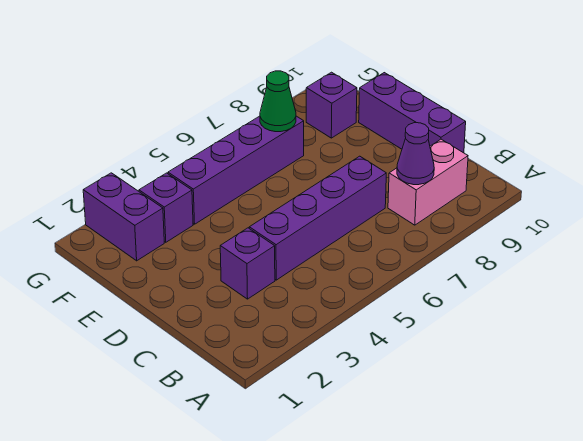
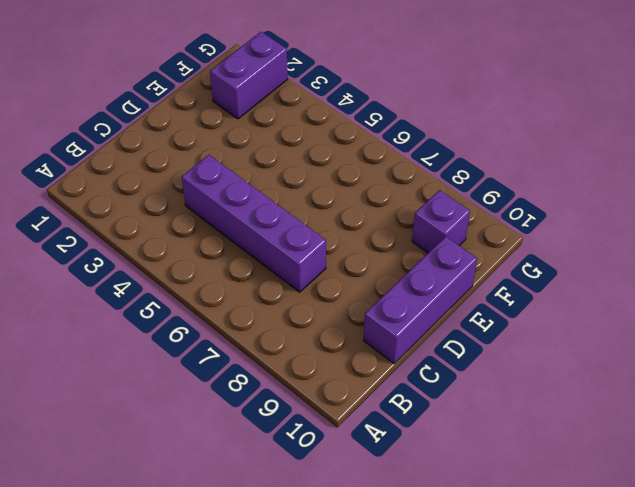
none -> pink 1x2 brick [388,139,468,225]
none -> purple 1x1 brick [220,228,275,299]

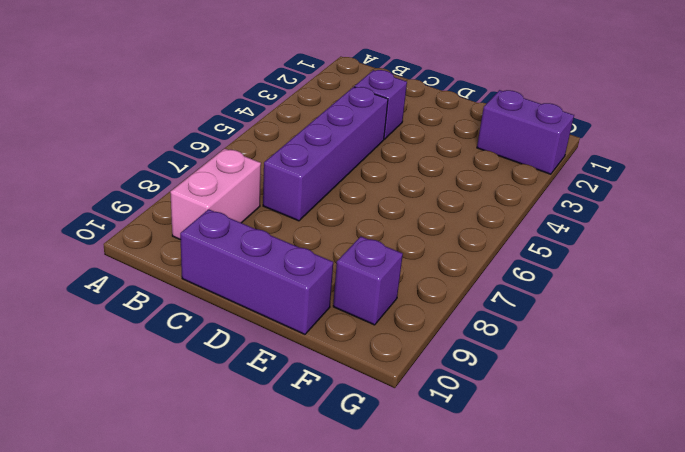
none -> purple 1x1 brick [139,173,193,242]
none -> purple 1x4 brick [168,116,304,224]

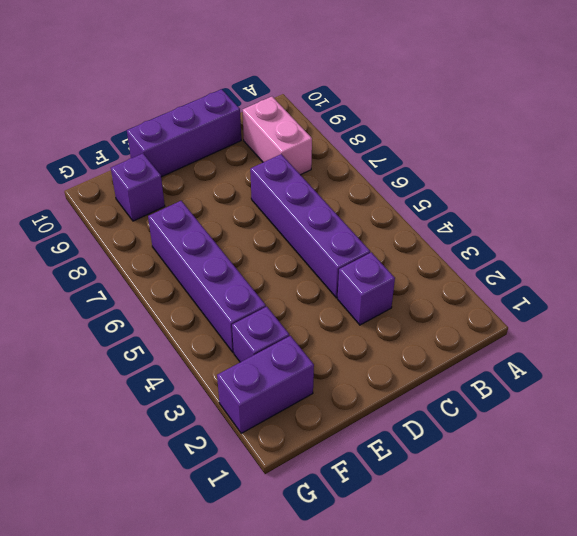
none -> purple 1x1 cone [397,123,434,185]
none -> green 1x1 cone [260,71,296,132]

